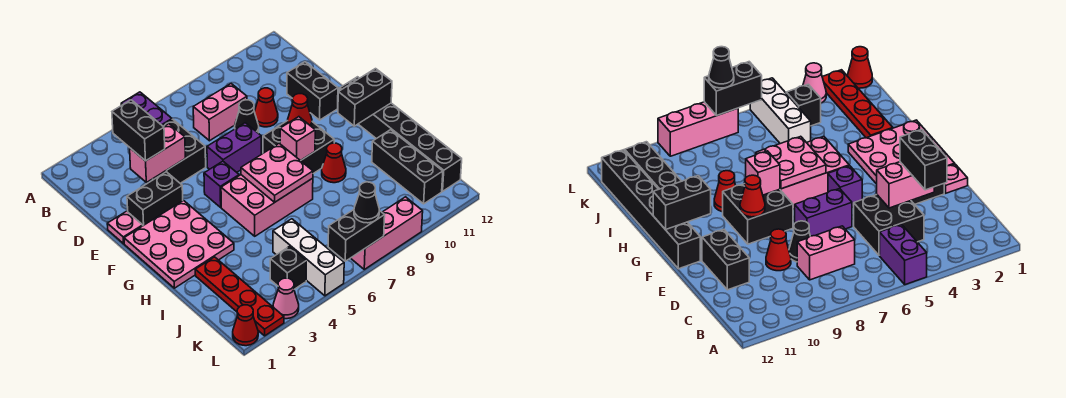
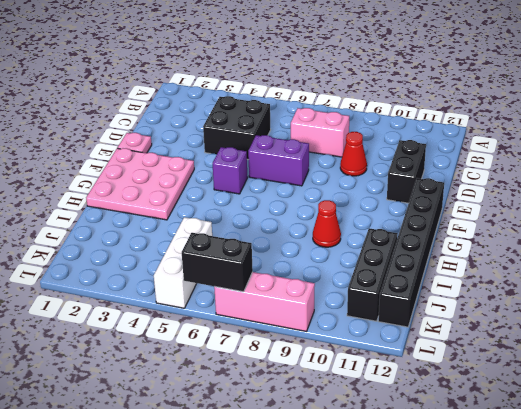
none -> purple 1x2 brick [121,92,172,125]
none -> black 1x1 cone [235,100,259,133]
none -> black 1x2 brick [127,172,183,226]
none -> black 2x2 brick [263,121,334,174]

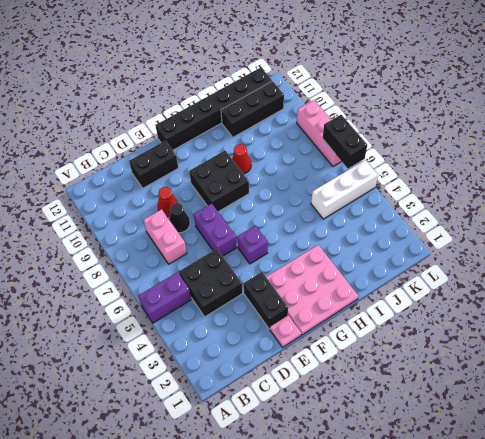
none -> pink 2x3 brick [221,175,313,236]
none -> red 1x4 plate [195,257,284,336]
none -> black 1x1 brick [270,246,306,289]
none -> red 1x1 cone [233,305,258,346]

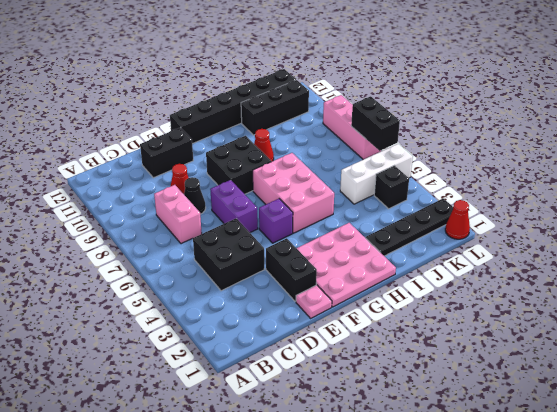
black 1x4 plate [366,198,453,256] -> red 1x4 plate [195,257,284,336]
none -> purple 1x2 brick [121,92,172,125]
none -> pink 1x1 cone [273,278,299,319]
none -> pink 1x2 brick [130,124,185,182]
none -> red 1x1 cone [288,94,312,127]

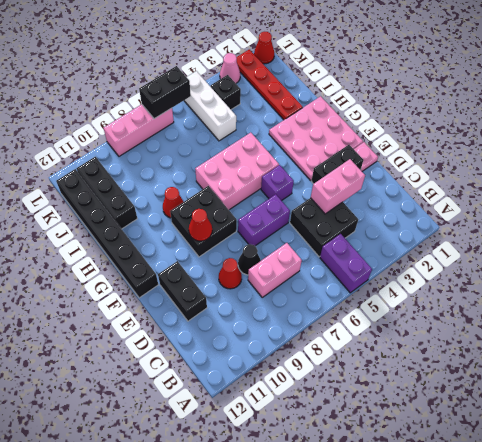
none -> pink 2x2 plate [241,143,313,202]
none -> pink 1x1 brick [280,117,315,161]
none -> black 1x2 brick [338,69,392,126]
none -> black 1x2 brick [112,100,165,161]

